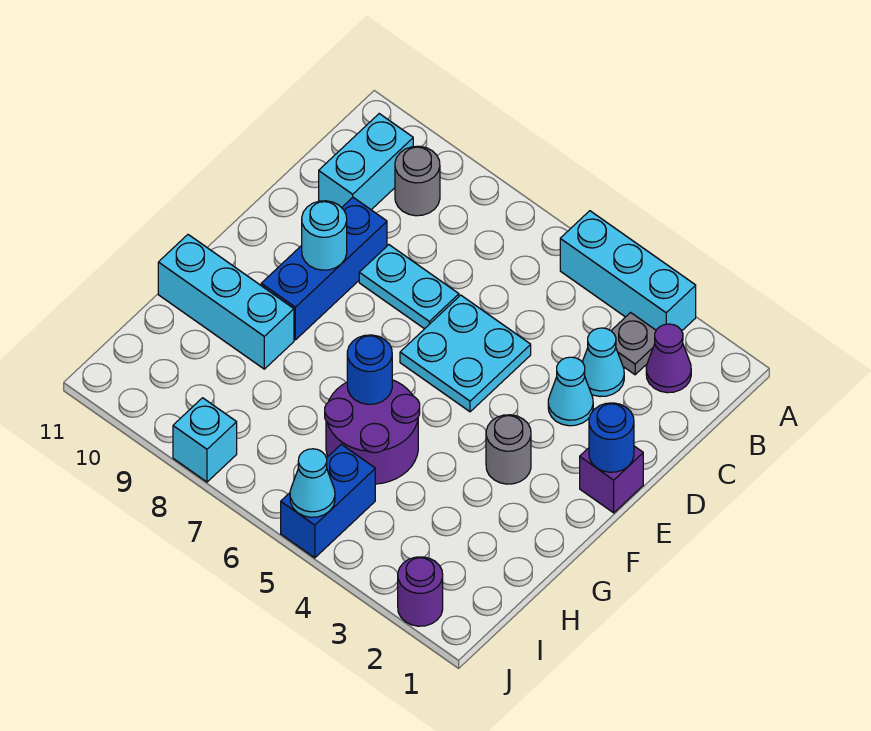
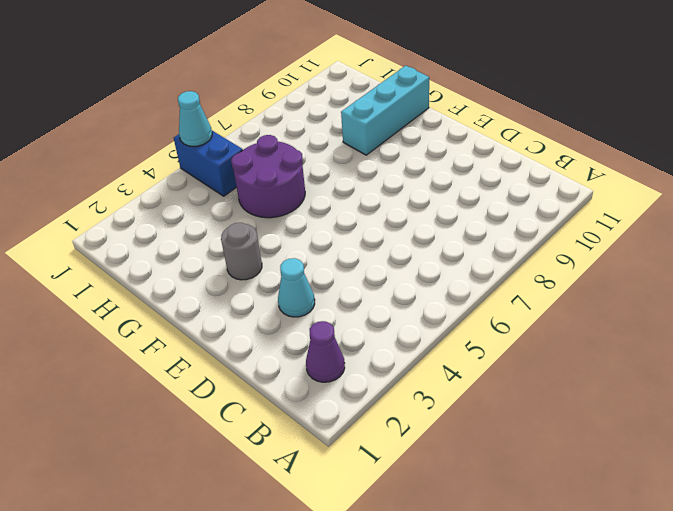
none -> cyan 1x3 brick [560,211,696,331]
none -> grey 1x1 plate [611,313,656,375]
none -> grey 1x1 round brick [395,146,440,216]

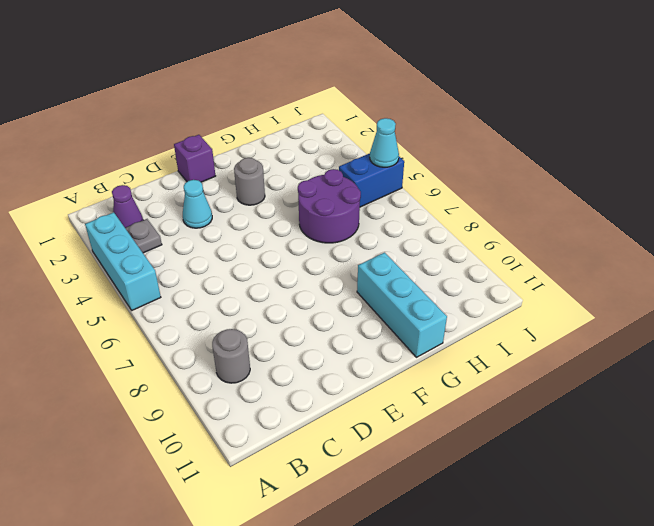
none -> cyan 1x2 brick [319,114,413,210]
none -> cyan 1x1 cone [582,328,624,397]
none -> cyan 2x2 plate [400,295,531,412]

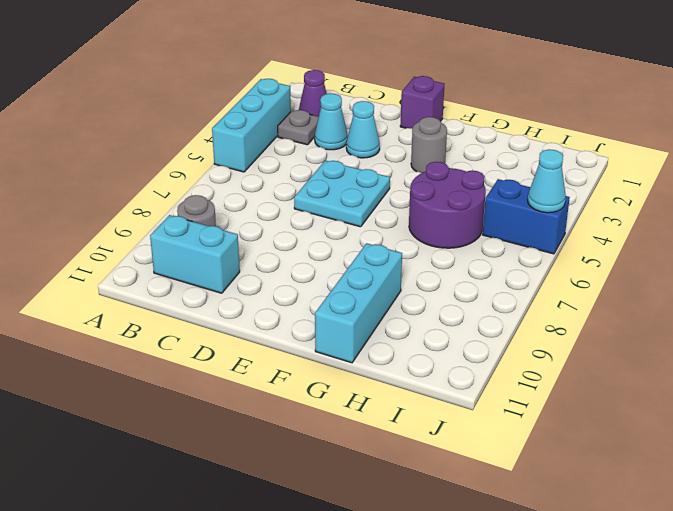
none -> cyan 1x2 plate [359,245,459,329]
none -> blue 1x3 brick [261,197,387,340]
none -> purple 1x1 round brick [398,557,443,626]

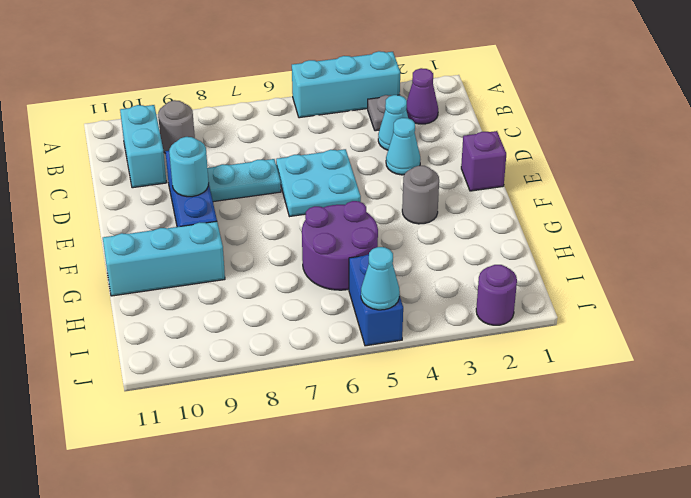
none -> cyan 1x1 brick [173,398,237,482]
none -> blue 1x1 round brick [589,403,634,472]
none -> blue 1x1 round brick [347,335,392,404]

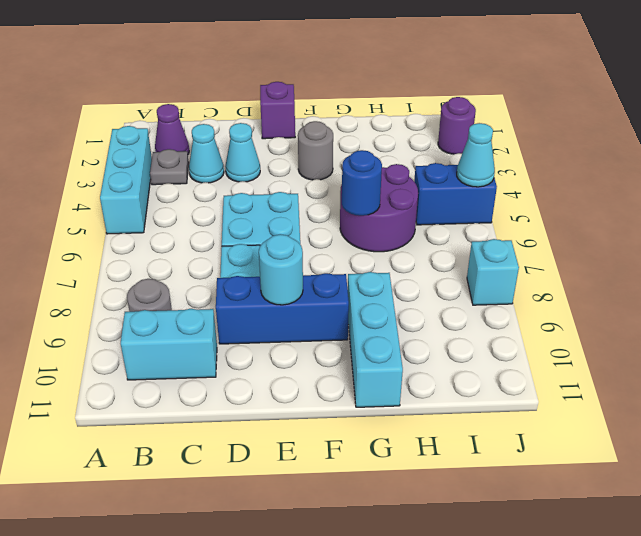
none -> blue 1x1 round brick [589,403,634,472]

